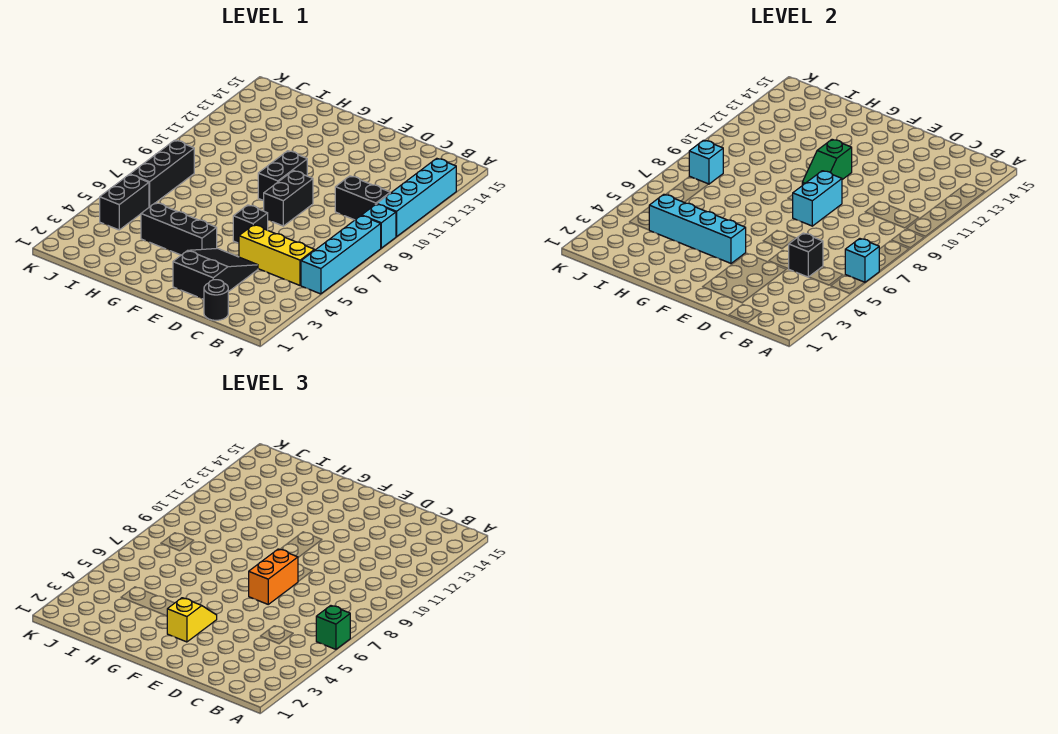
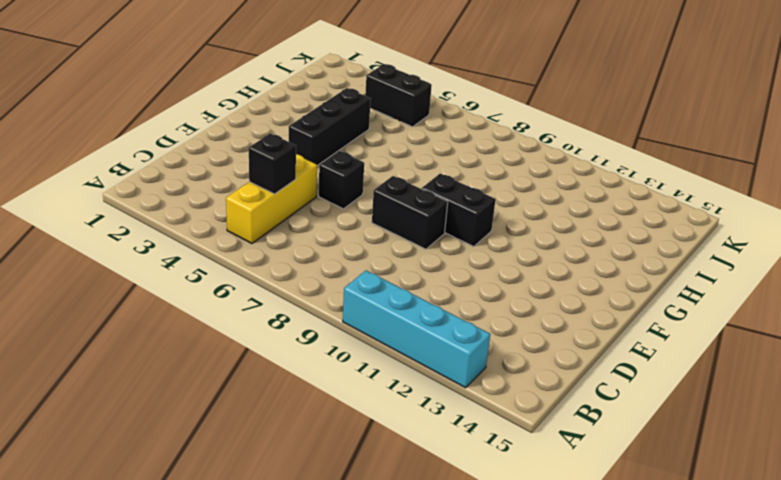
none -> cyan 1x4 brick [301,216,381,294]
none -> cyan 1x1 brick [362,204,396,248]
none -> black 1x2 brick [335,176,390,220]

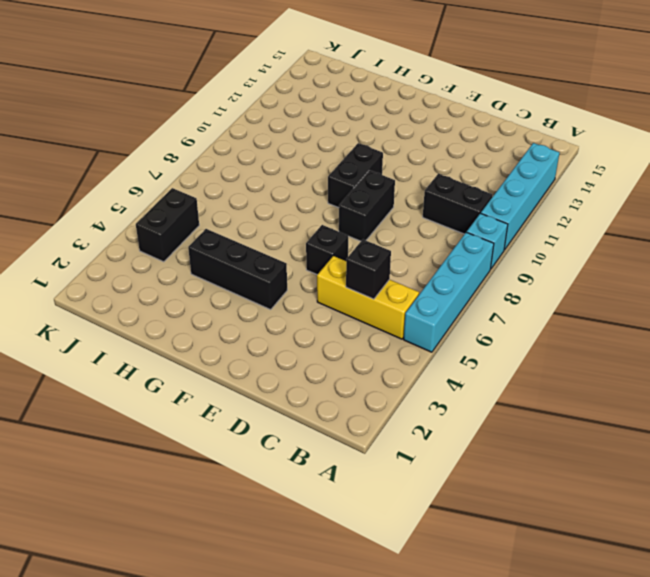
none -> black 1x1 round brick [204,280,228,320]
none -> black 2x3 slope [173,248,258,299]
none -> black 1x3 brick [130,140,194,207]

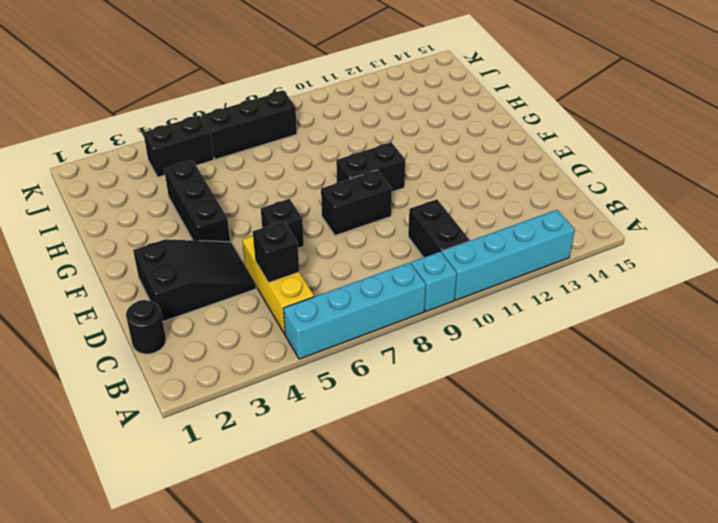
none -> cyan 1x1 brick [845,239,879,283]
none -> cyan 1x2 brick [793,171,842,226]
none -> cyan 1x4 brick [649,194,746,263]

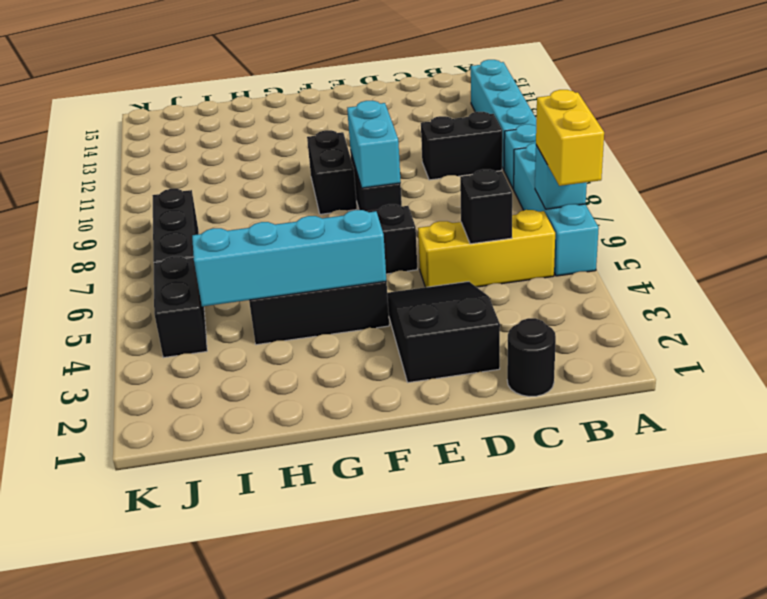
yellow 1x2 brick [536,90,604,186] -> green 1x1 brick [316,606,350,649]
none -> green 1x2 slope [802,139,852,186]
none -> cyan 1x1 brick [689,140,723,184]
none -> orange 1x2 brick [249,549,298,604]

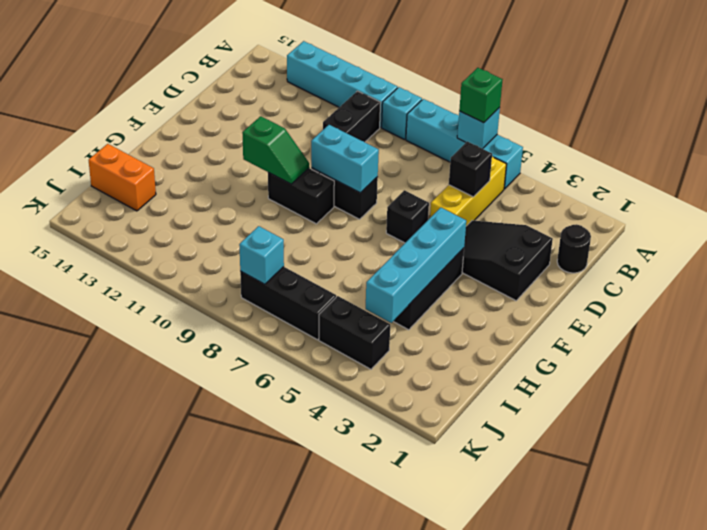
orange 1x2 brick [89,144,156,211] -> orange 1x2 brick moved to [249,549,298,604]
none -> yellow 1x2 slope [167,598,217,642]

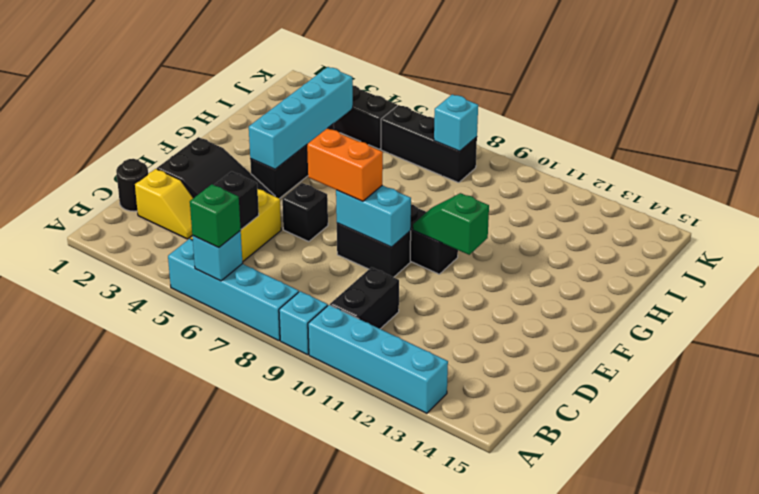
yellow 1x2 slope [135,169,193,239] -> yellow 1x2 slope moved to [167,598,217,642]

